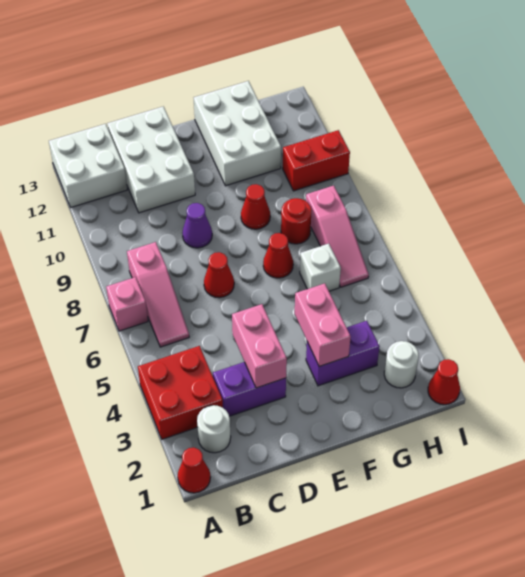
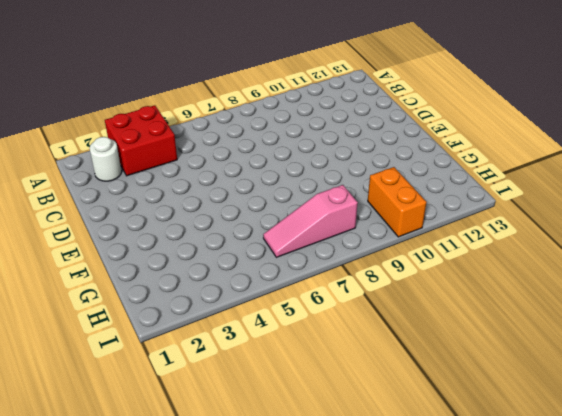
orange 1x2 brick [368,167,427,237] -> red 1x2 brick [283,130,350,191]
none -> red 1x1 cone [178,448,210,493]
none -> pink 1x1 brick [106,277,148,331]
none -> white 2x2 brick [49,124,127,207]

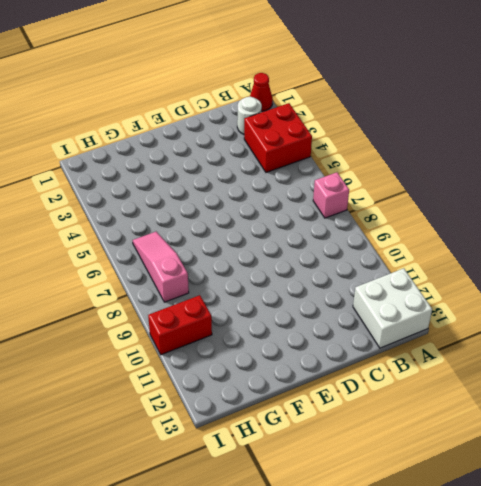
none -> pink 1x3 slope [127,242,189,347]
none -> purple 1x2 brick [213,362,286,416]
none -> white 2x3 brick [107,107,195,213]

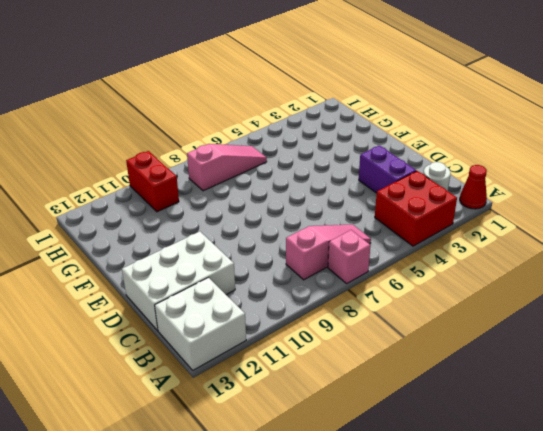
none -> red 1x1 cone [204,252,234,298]
none -> purple 1x1 cone [182,203,212,248]
none -> purple 1x2 brick [306,321,380,386]

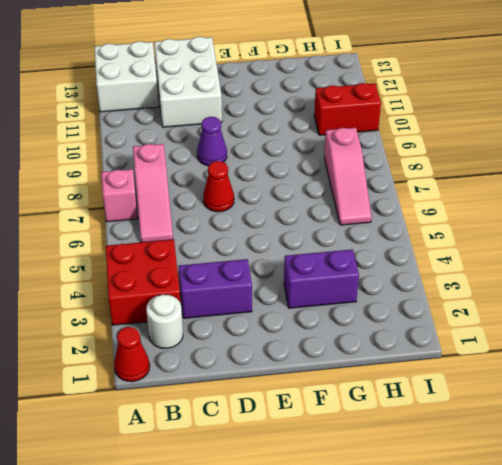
none -> red 1x1 cone [263,233,293,278]
none -> red 1x1 cone [241,184,270,229]
none -> white 2x3 brick [194,81,281,186]

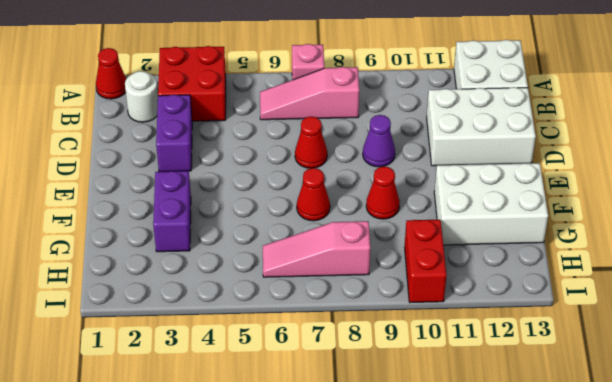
none -> white 1x1 brick [300,244,341,291]
none -> red 1x1 round brick [281,198,311,244]
none -> white 1x1 round brick [384,341,419,388]

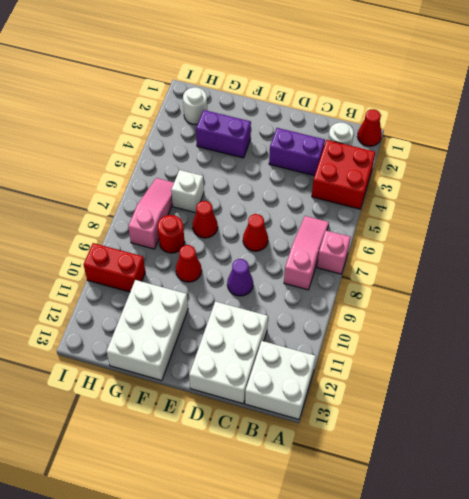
none -> red 1x1 cone [428,359,460,405]
none -> pink 1x2 brick [232,304,287,388]
none -> pink 1x2 brick [295,283,351,366]

